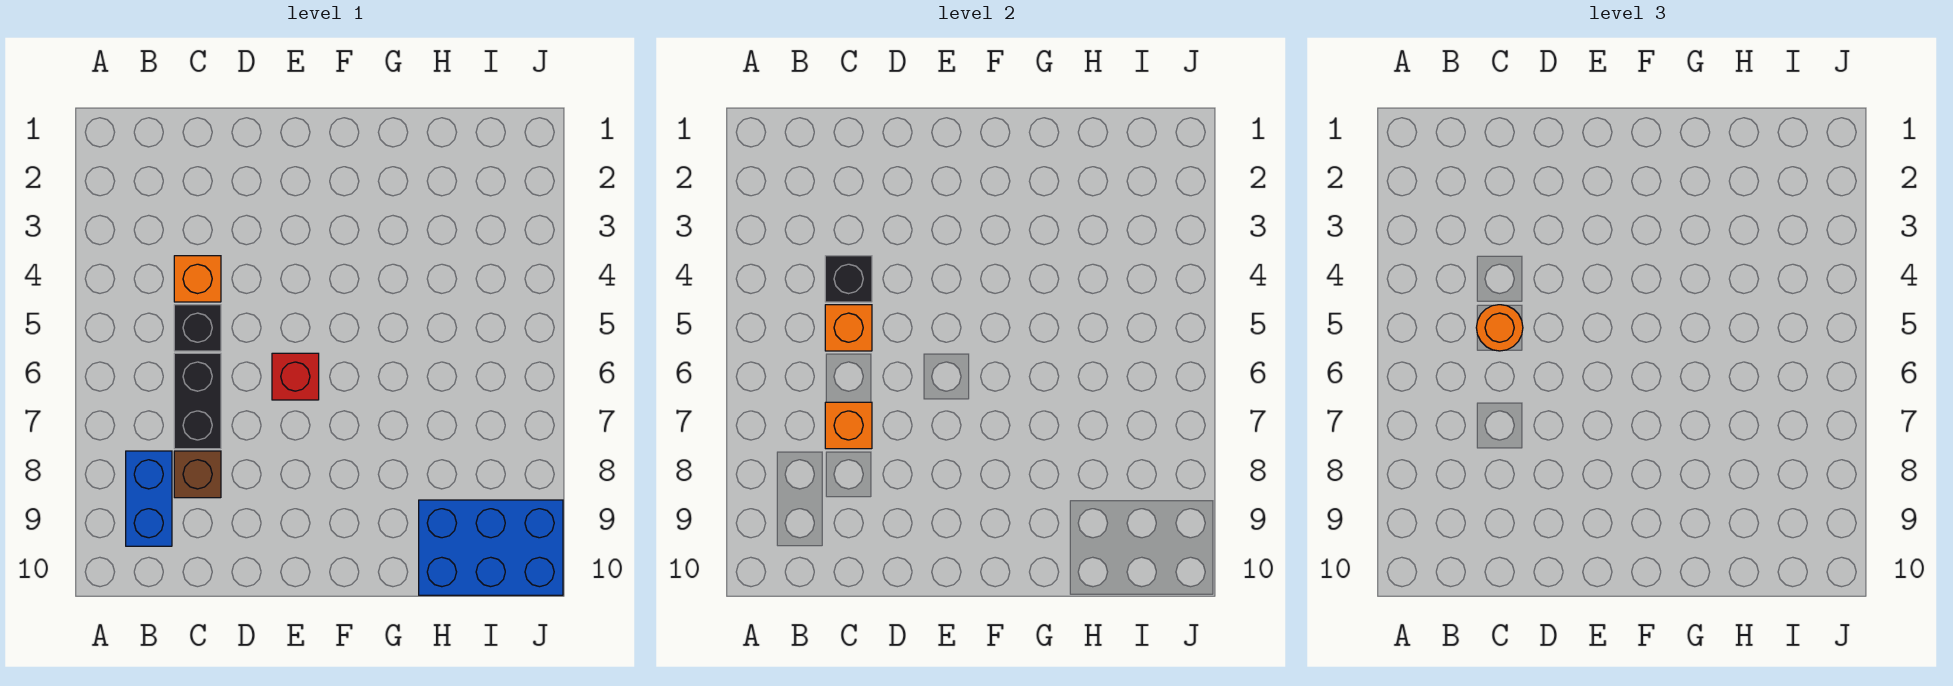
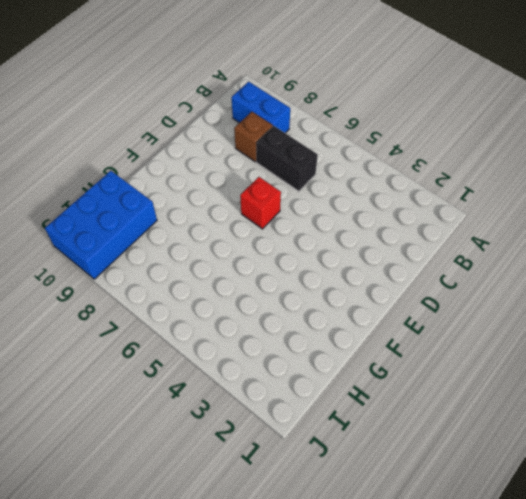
none -> orange 1x1 brick [174,256,221,302]
none -> black 1x1 brick [174,305,221,351]

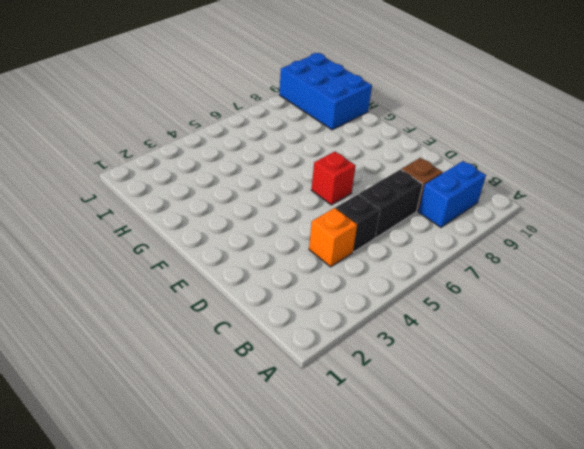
none -> black 1x1 brick [825,256,872,302]
none -> orange 1x1 brick [825,305,872,351]

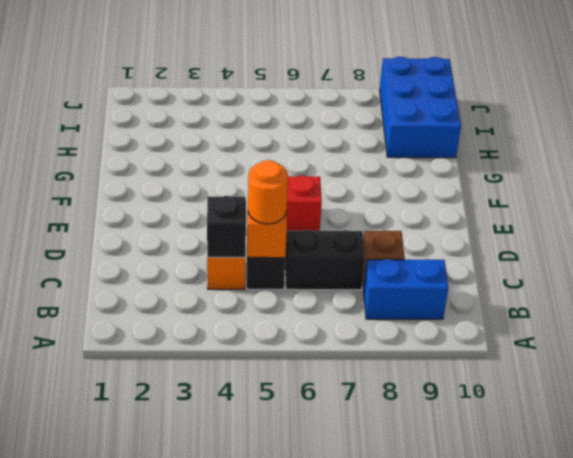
none -> orange 1x1 brick [825,402,872,449]

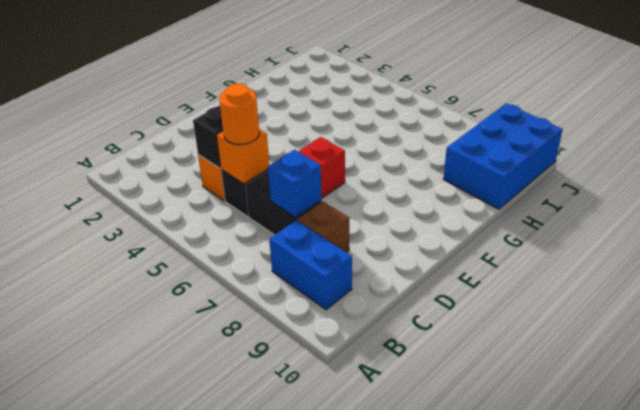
blue 1x1 brick [268,150,322,218] -> orange 1x1 brick [825,402,872,449]

